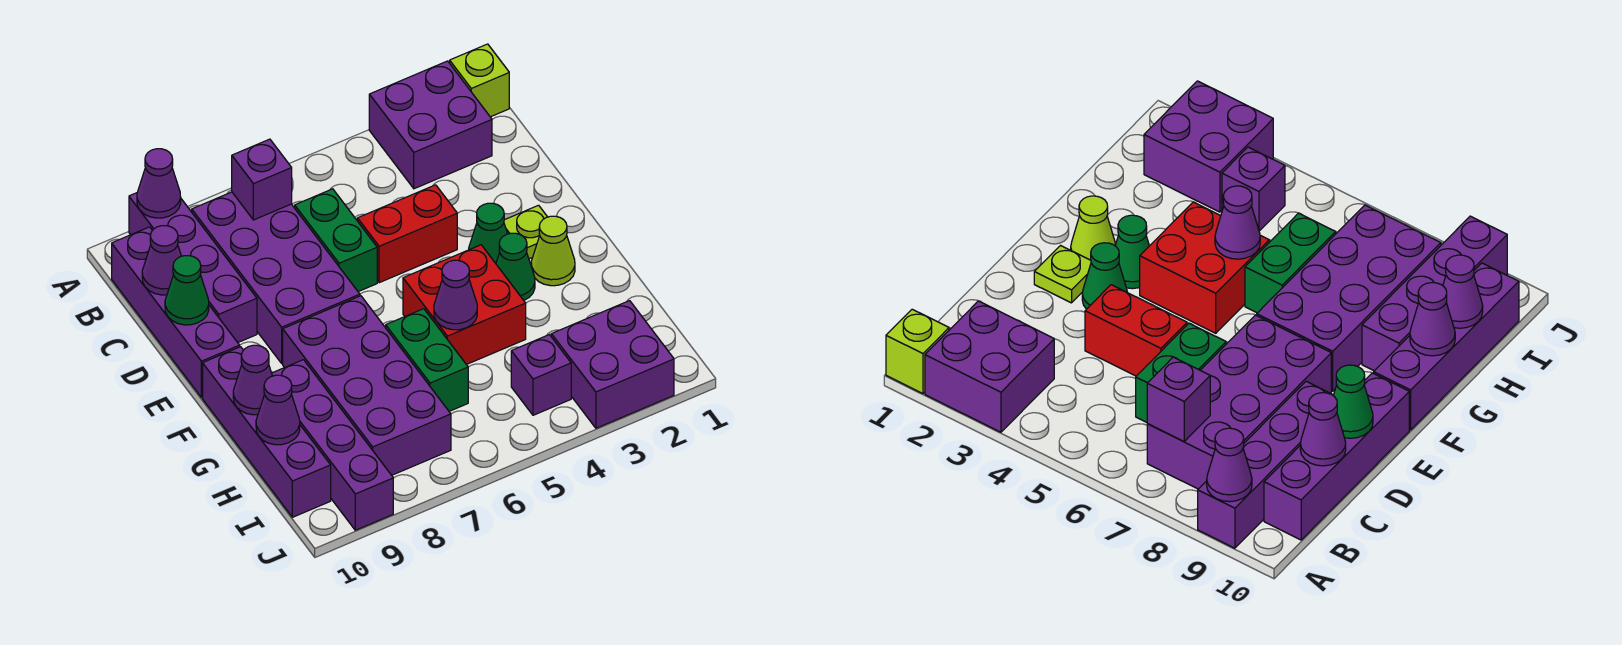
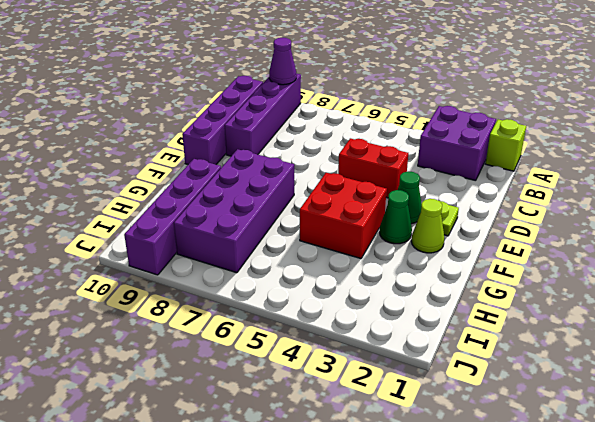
none -> purple 2x4 brick [192,192,360,363]
none -> green 1x2 brick [295,189,377,292]
none -> purple 1x4 brick [203,347,331,517]

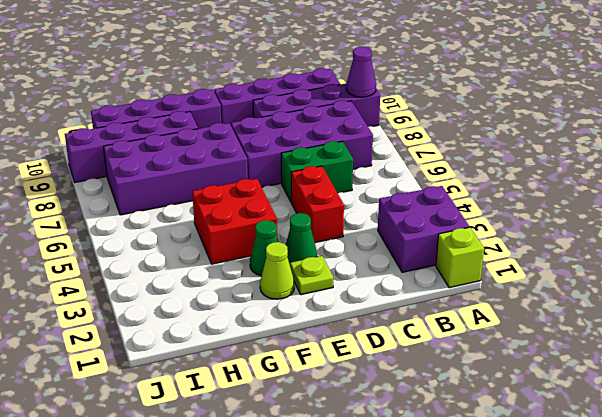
none -> green 1x2 brick [386,309,468,411]
none -> purple 2x2 brick [551,301,674,428]
none -> purple 1x1 brick [511,335,571,415]

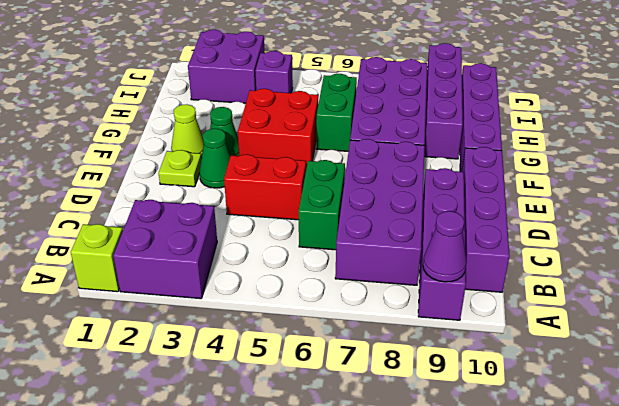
none -> purple 1x1 brick [232,139,292,220]
none -> purple 1x1 cone [142,226,181,295]
none -> green 1x1 cone [165,256,209,325]

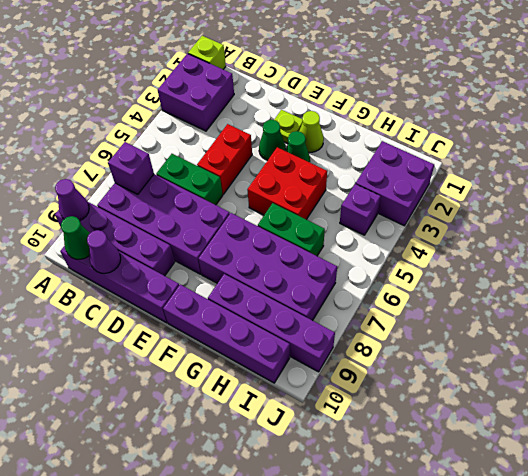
green 1x1 cone [61,216,90,259] -> green 1x1 cone moved to [165,256,209,325]
none -> purple 1x1 cone [434,260,477,330]
none -> purple 1x1 cone [233,345,272,415]
none -> purple 1x1 cone [256,375,300,445]

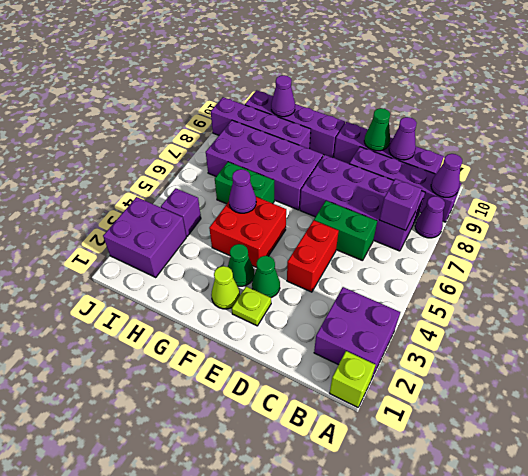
purple 1x1 cone [415,196,445,238] -> purple 1x1 cone moved to [233,345,272,415]

